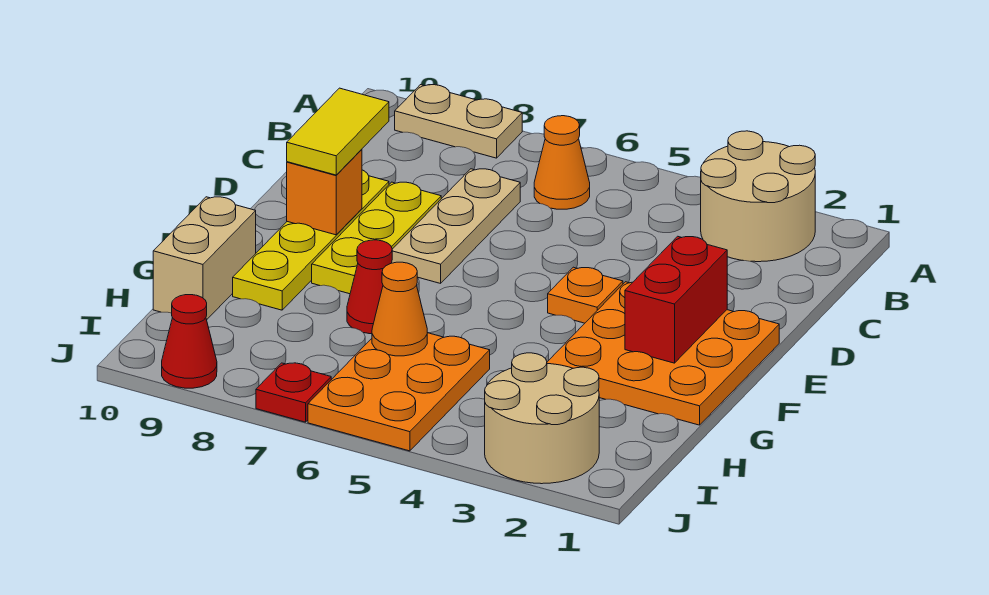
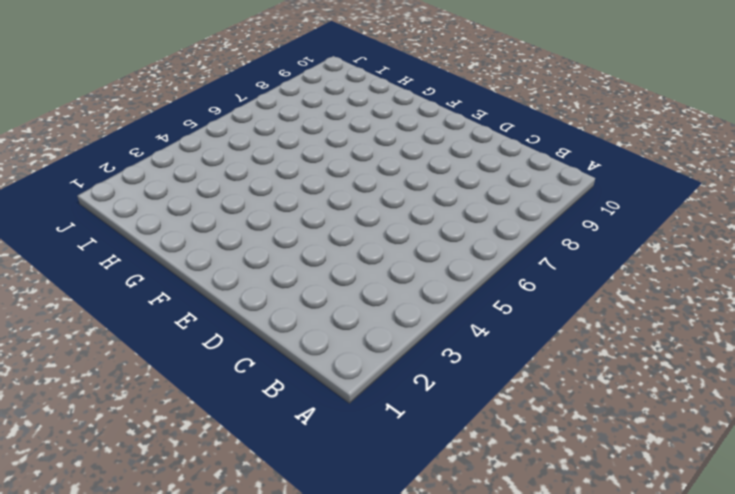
none -> tan 2x2 round brick [701,131,815,262]
none -> tan 1x2 plate [395,85,522,158]
none -> orange 1x1 cone [534,116,590,209]

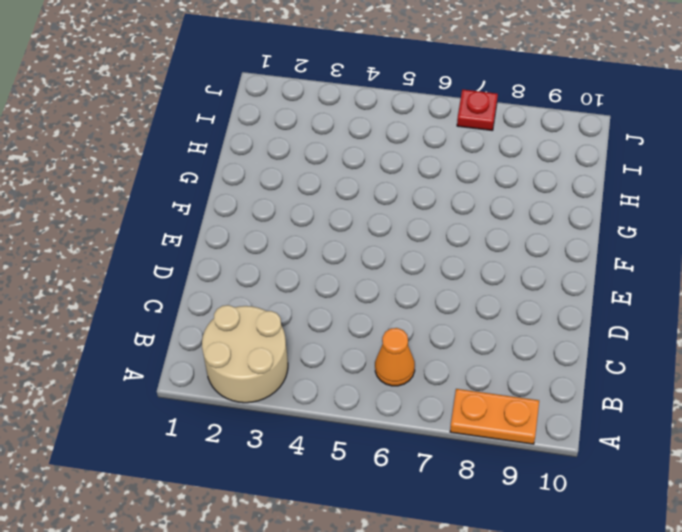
orange 1x2 plate [450,389,539,444] -> tan 1x2 plate [395,85,522,158]
none -> tan 1x3 plate [392,169,520,283]
none -> yellow 1x3 plate [312,182,441,294]
none -> yellow 1x4 plate [233,170,389,310]

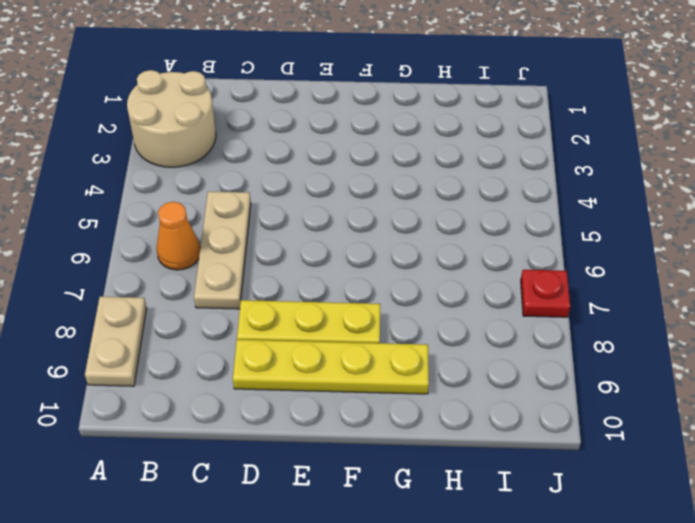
tan 1x3 plate [194,191,251,309] -> tan 1x3 plate turned to [392,169,520,283]
none -> orange 3x3 plate [547,282,779,425]
none -> orange 1x1 plate [548,267,623,323]
none -> red 1x1 cone [347,240,392,334]

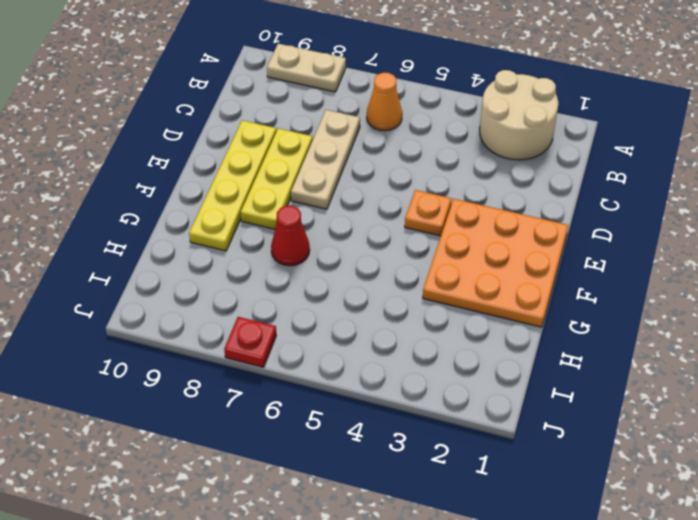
none -> tan 1x2 brick [153,197,256,320]
none -> orange 2x3 plate [308,333,490,451]
none -> tan 2x2 round brick [485,353,599,484]

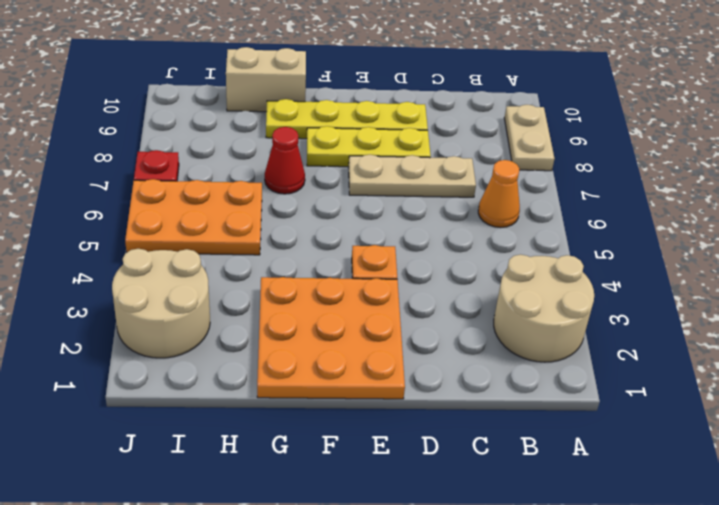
none -> red 1x1 cone [162,295,217,388]
none -> red 1x2 brick [625,236,727,363]
none -> orange 1x1 brick [287,149,362,235]

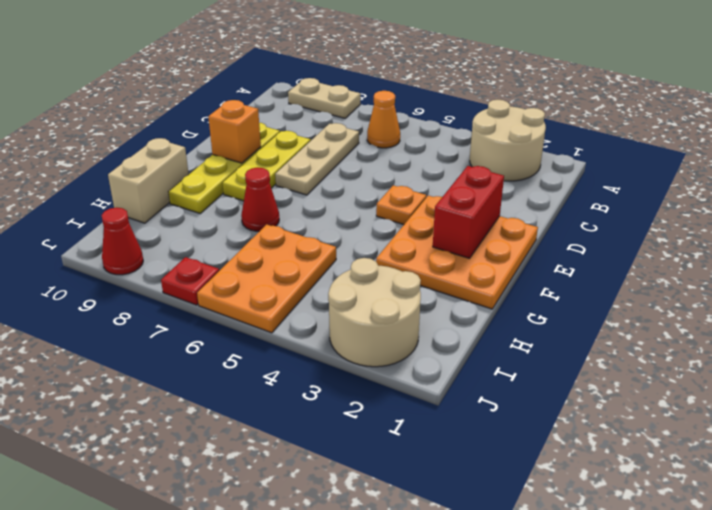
none -> orange 1x1 cone [372,262,427,356]
none -> yellow 1x2 tile [287,88,389,175]

